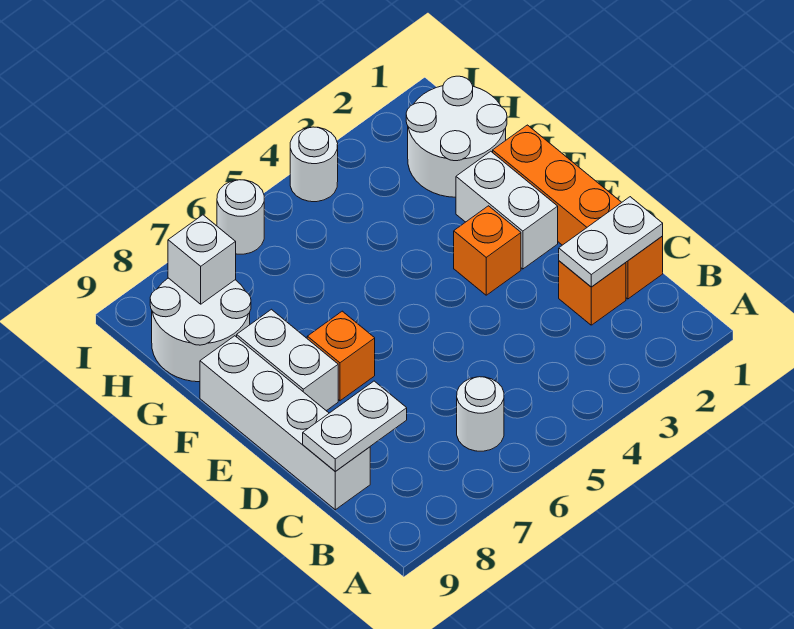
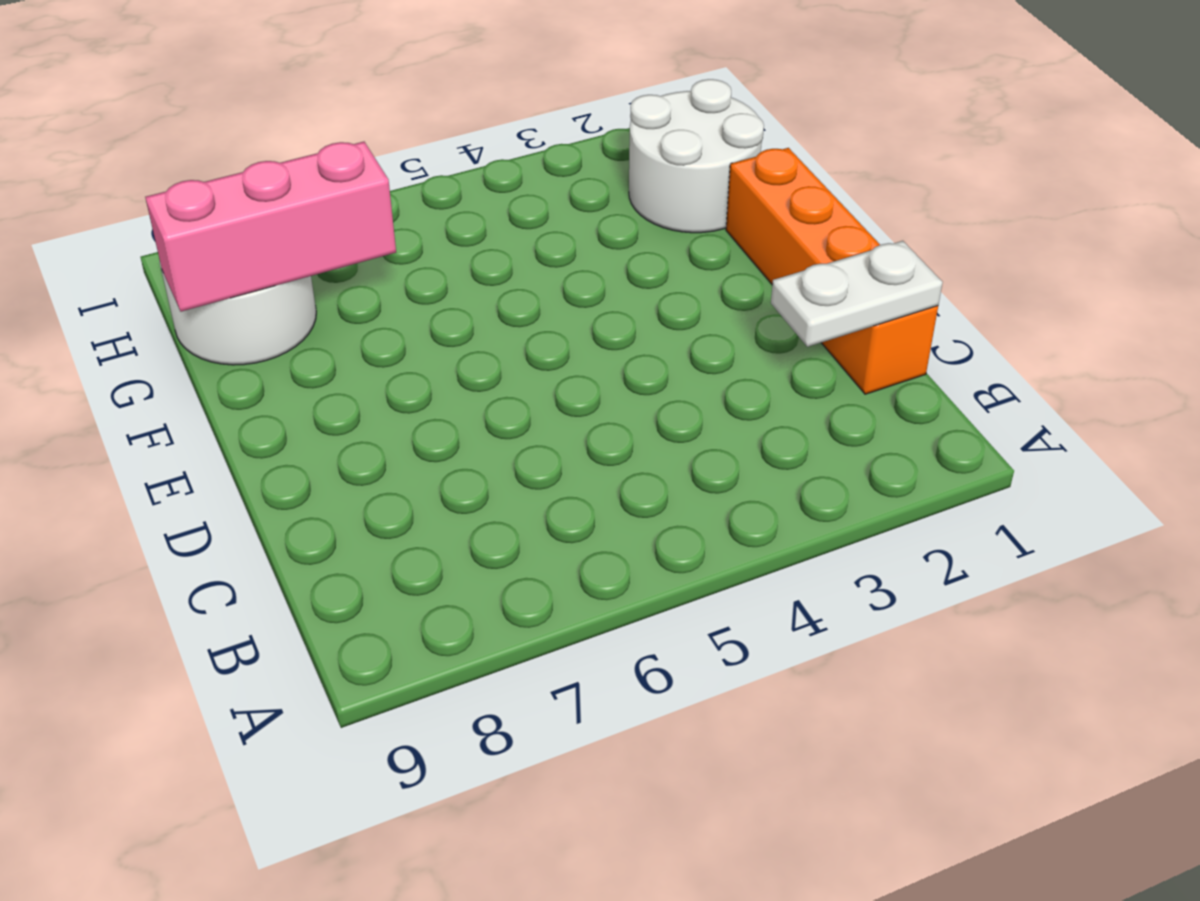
pink 1x3 brick [145,142,396,312] -> none
none -> white 1x1 round brick [457,377,504,451]
none -> orange 1x1 brick [559,261,626,325]
none -> white 1x4 brick [200,336,370,510]

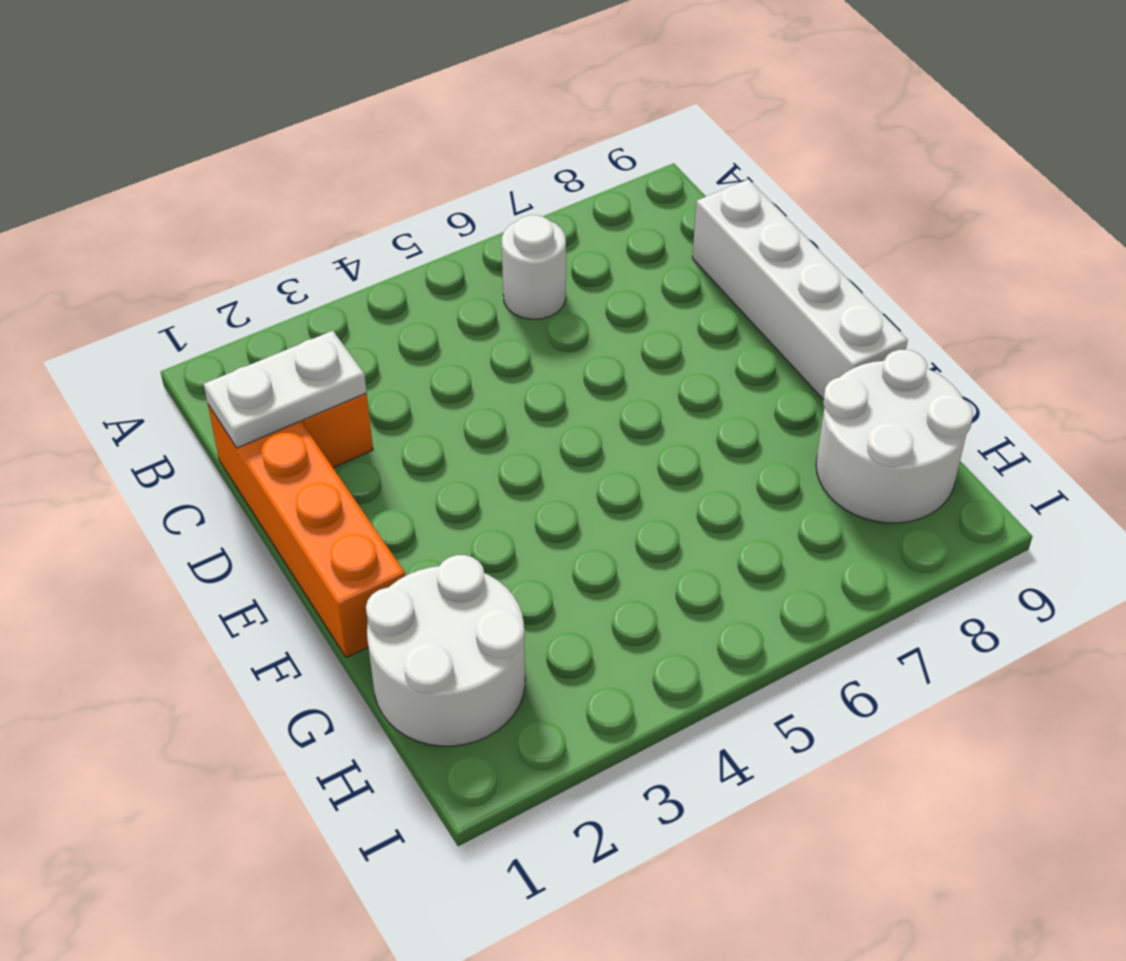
none -> white 1x2 brick [456,151,558,269]
none -> orange 1x1 brick [454,206,521,295]
none -> orange 1x1 brick [307,311,375,401]

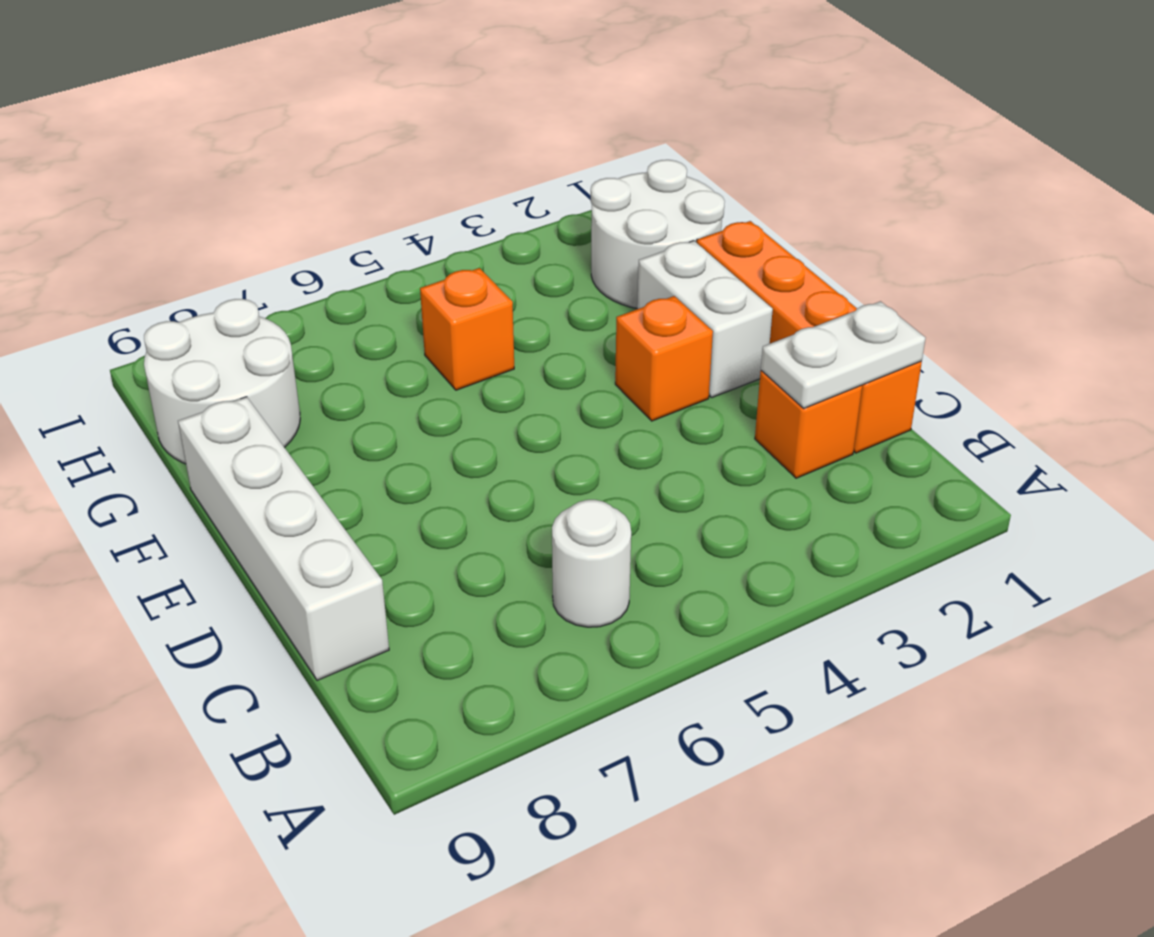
orange 1x1 brick [420,268,514,390] -> orange 1x1 brick moved to [307,311,375,401]
none -> white 1x2 brick [237,309,338,411]
none -> white 1x1 round brick [290,127,338,202]
none -> white 1x1 round brick [217,180,264,254]

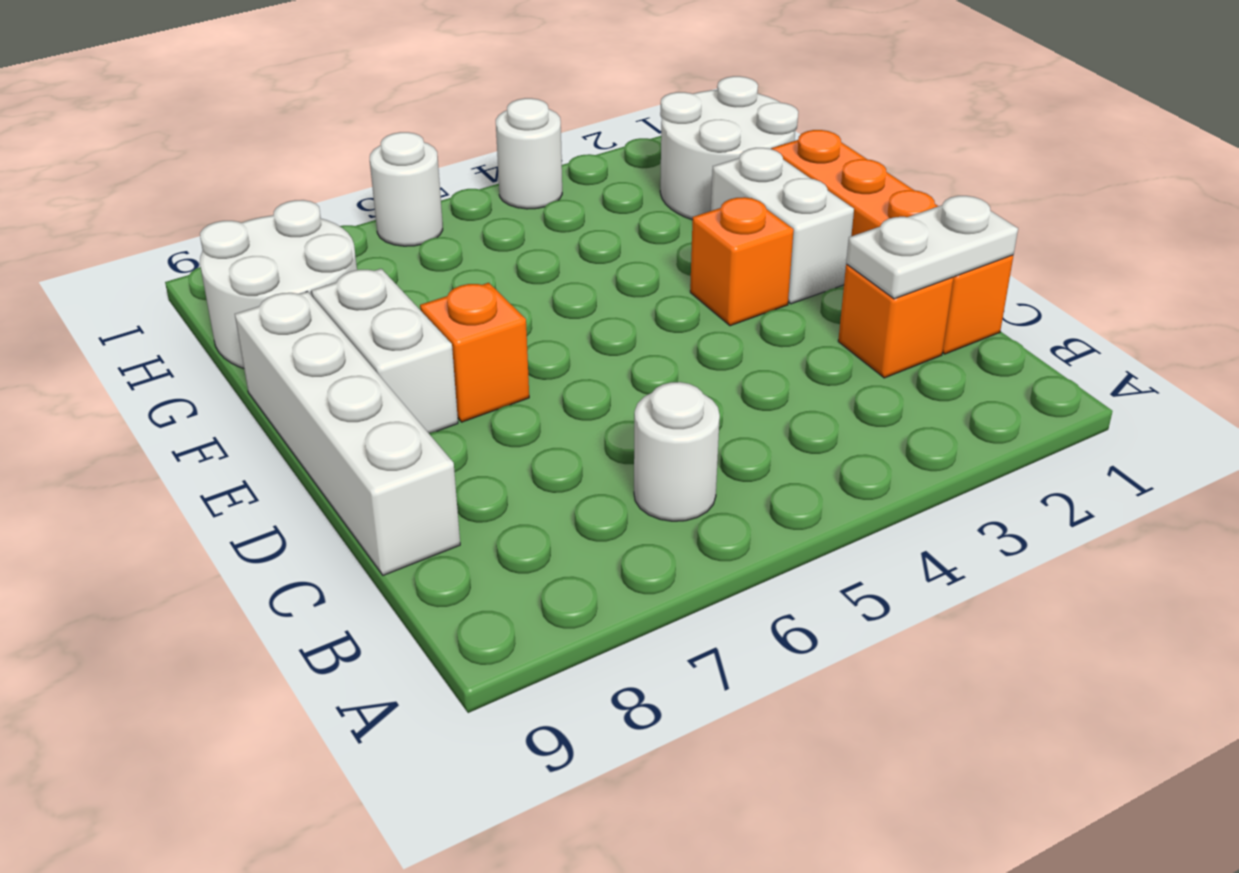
none -> white 1x2 plate [303,381,407,471]
none -> white 1x1 brick [168,215,236,304]

